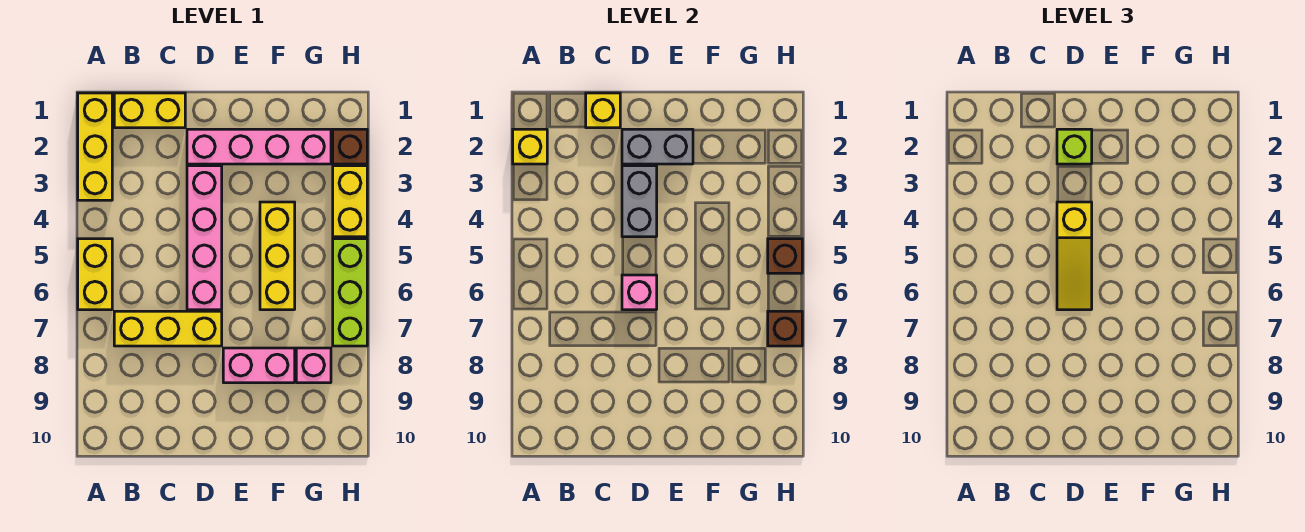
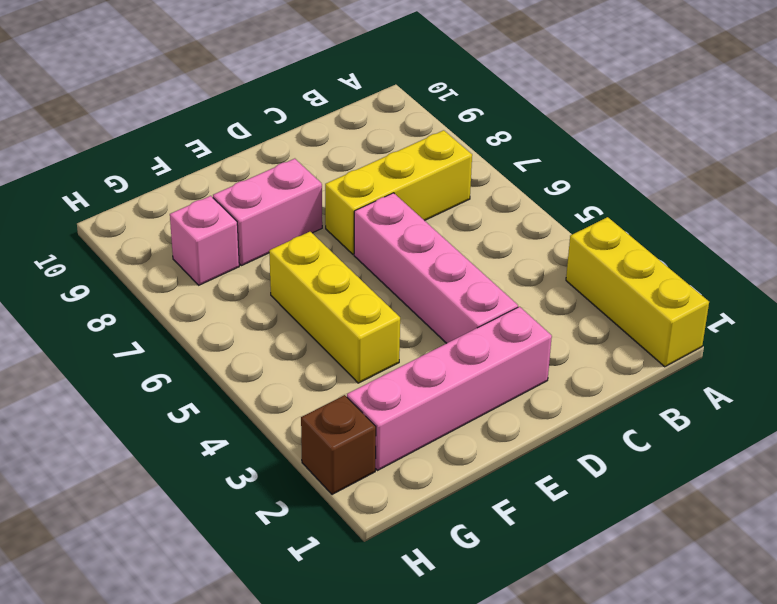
none -> yellow 1x2 brick [78,239,112,310]
none -> yellow 1x2 brick [114,93,185,128]
none -> yellow 1x2 brick [333,166,367,237]

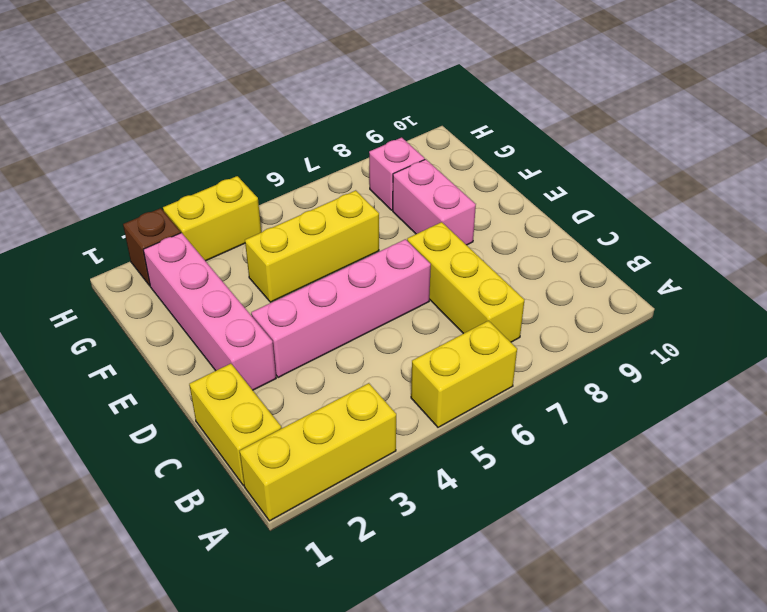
none -> lime 1x3 brick [333,239,367,346]
none -> yellow 1x1 brick [513,129,547,164]
none -> yellow 1x1 brick [586,93,620,128]

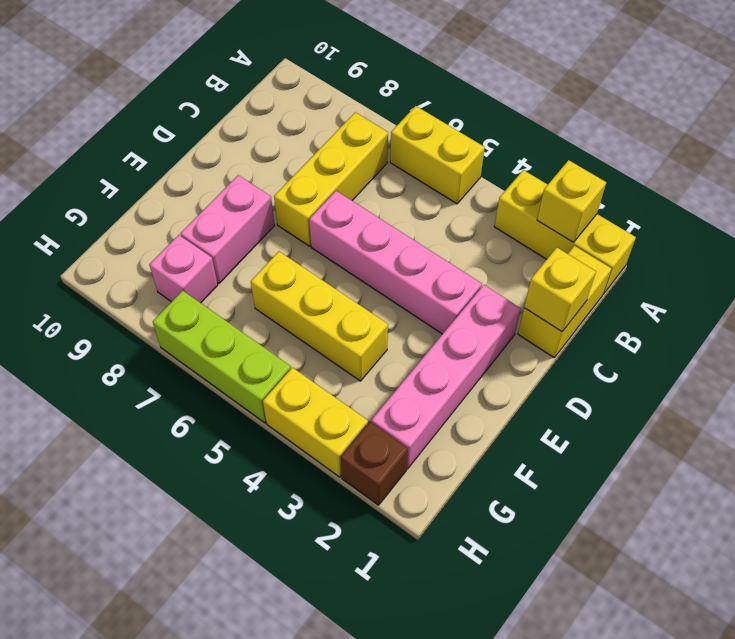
none -> grey 1x2 brick [622,129,693,164]
none -> grey 1x2 brick [622,166,657,237]
none -> pink 1x1 brick [622,275,657,310]

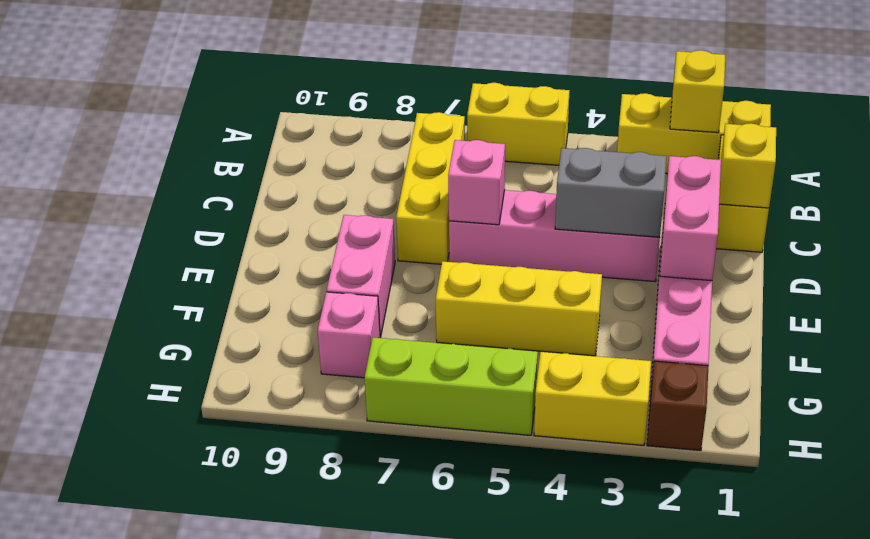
pink 1x2 brick [660,156,721,281] -> grey 1x2 brick [622,129,693,164]
none -> brown 1x1 brick [768,239,802,273]
none -> brown 1x1 brick [768,311,802,346]
none -> lime 1x1 brick [1057,129,1092,164]

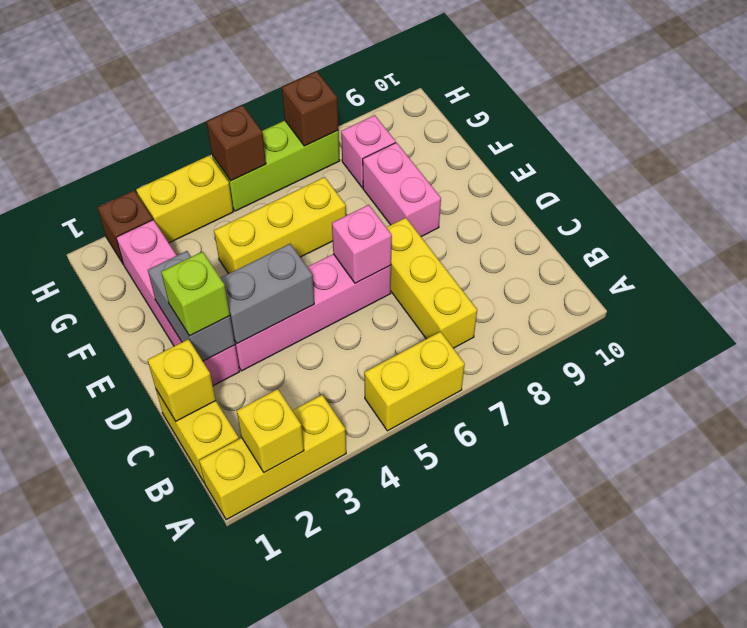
none -> yellow 1x3 slope [1057,202,1092,310]

